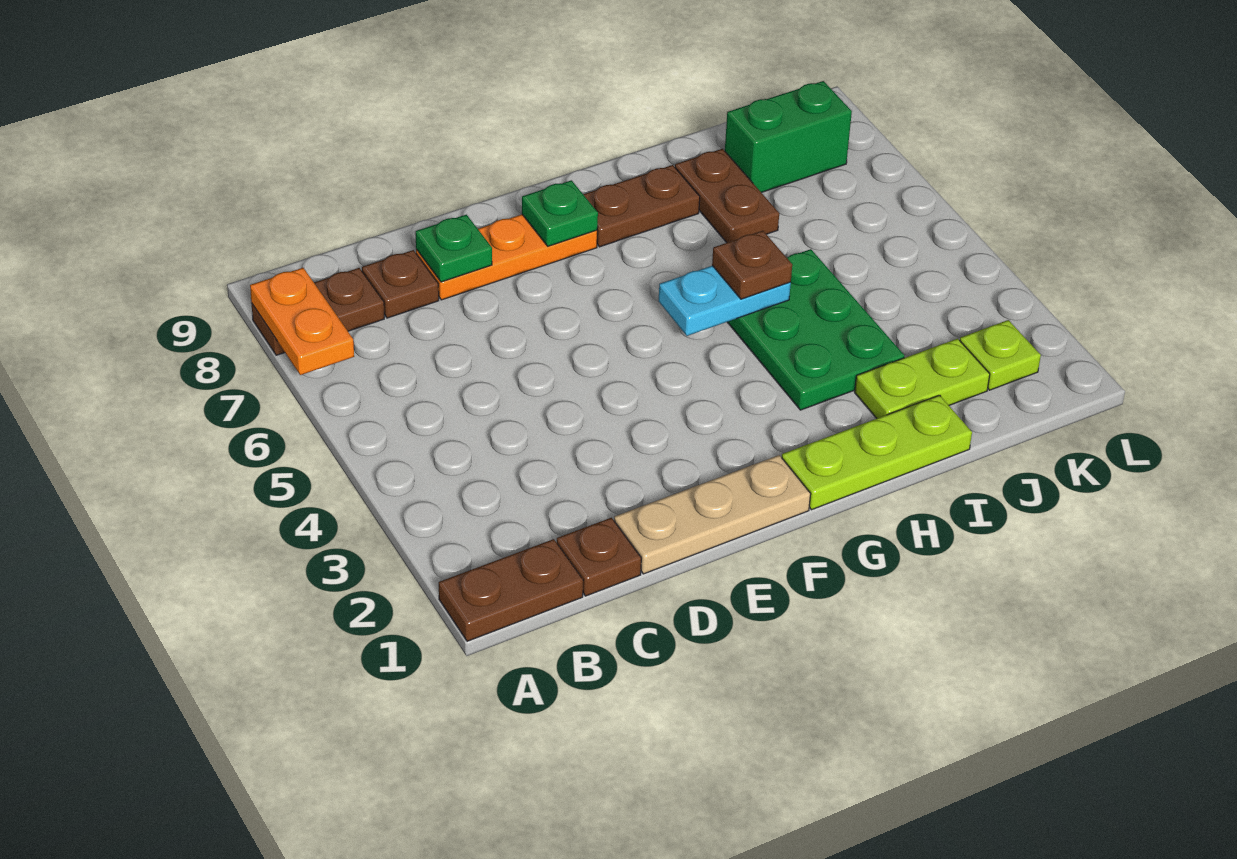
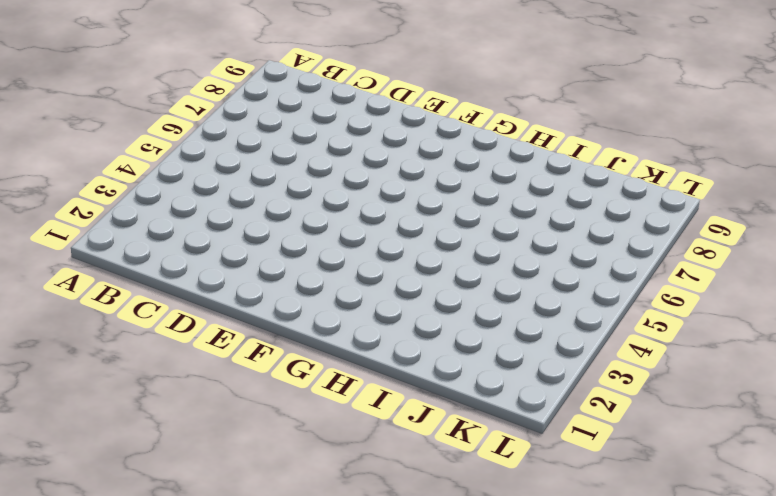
none -> brown 1x2 plate [439,539,583,641]
none -> brown 1x2 plate [252,268,384,355]
none -> brown 1x1 plate [557,518,641,596]

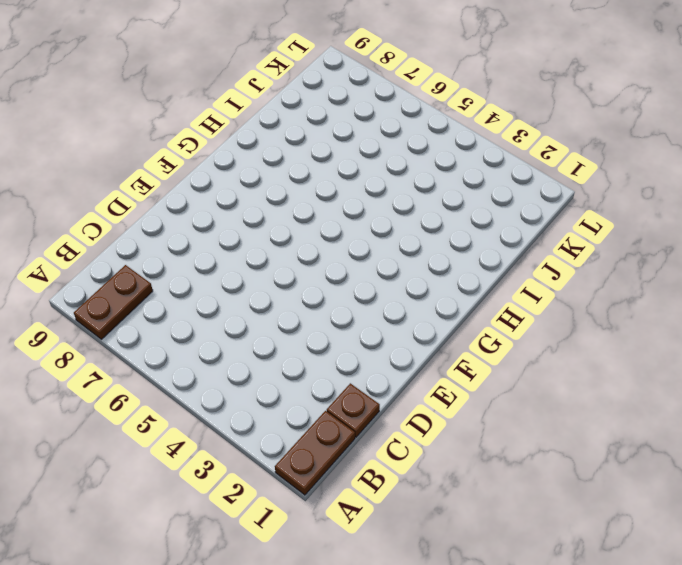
none -> brown 1x1 plate [362,250,439,318]
none -> tan 1x3 plate [614,455,811,574]
none -> orange 1x3 plate [416,215,597,300]

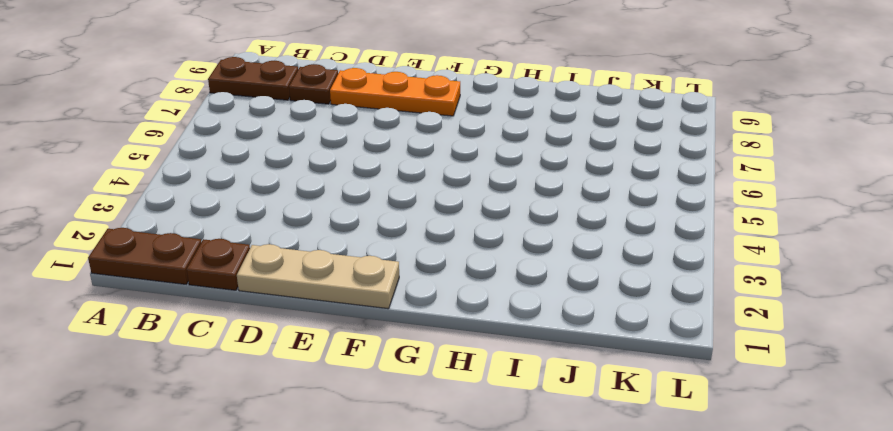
none -> lime 1x3 plate [782,395,972,510]
none -> brown 1x2 plate [583,165,700,247]
none -> green 2x3 plate [728,249,905,410]

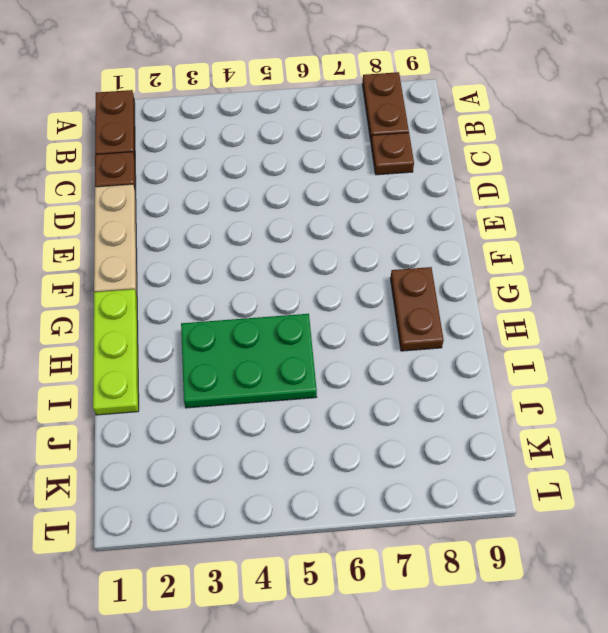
none -> orange 1x3 plate [416,215,597,300]
none -> lime 1x2 plate [855,339,990,418]
none -> brown 1x2 plate [675,149,779,243]

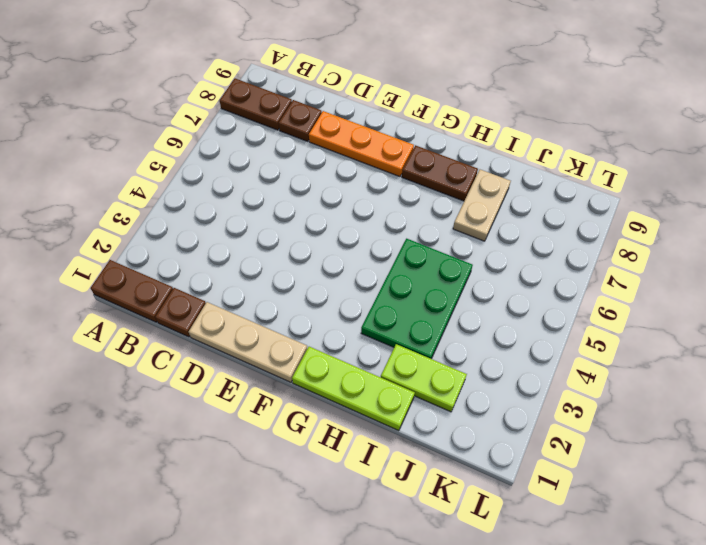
tan 1x2 plate [453,170,511,241] -> brown 1x2 plate [675,149,779,243]
none -> green 1x2 brick [725,81,852,193]
none -> lime 1x1 plate [960,320,1041,390]
none -> orange 1x2 plate [250,268,354,375]

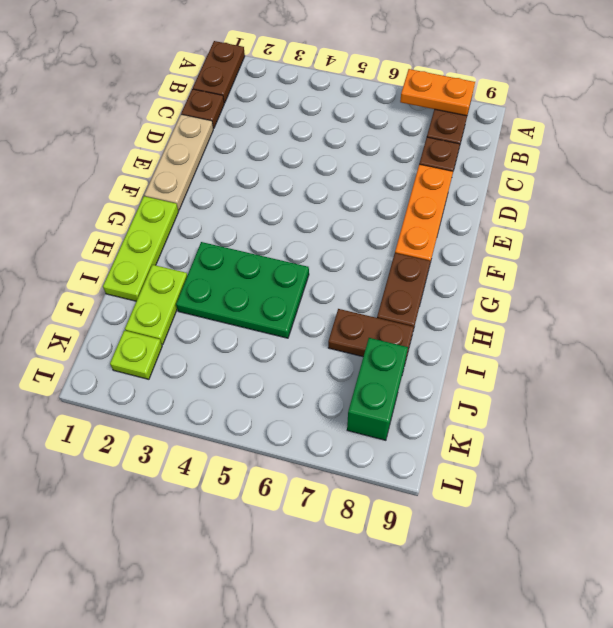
none -> green 1x1 plate [416,215,492,282]
none -> green 1x1 plate [522,180,598,246]
none -> cyan 1x2 plate [659,266,791,336]

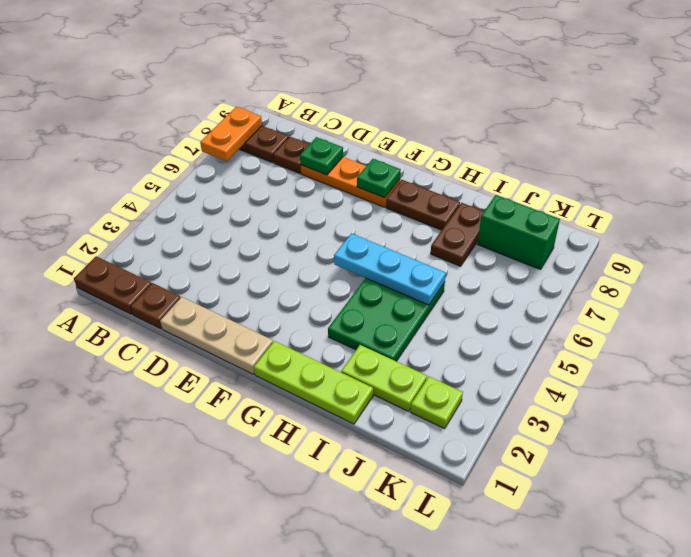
cyan 1x3 plate [334,233,446,305] -> cyan 1x2 plate [659,266,791,336]
none -> brown 1x1 plate [712,231,792,299]

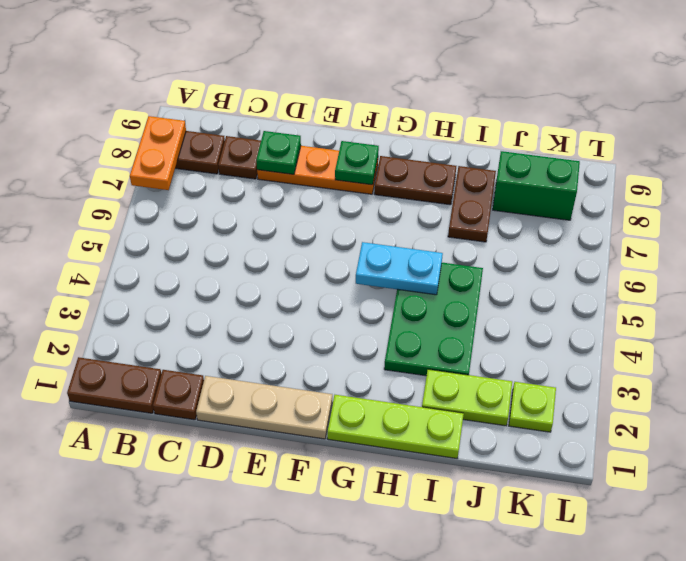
none -> brown 1x1 plate [712,231,792,299]

